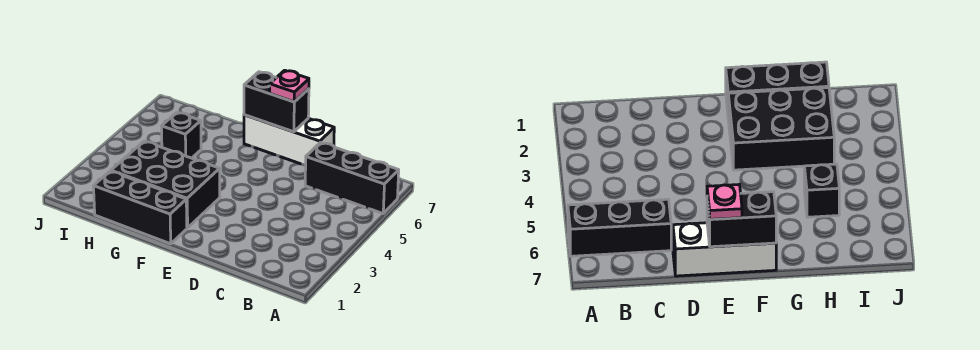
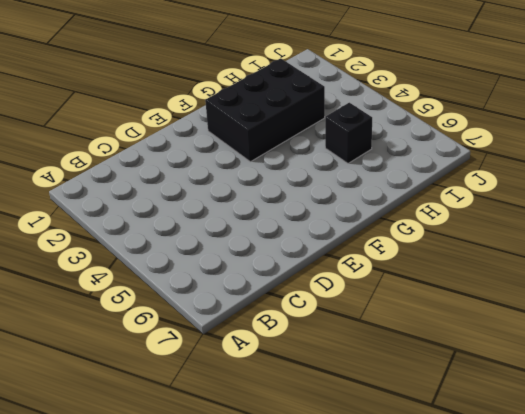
none -> black 1x3 brick [305,143,399,213]
none -> white 1x3 brick [244,115,334,166]

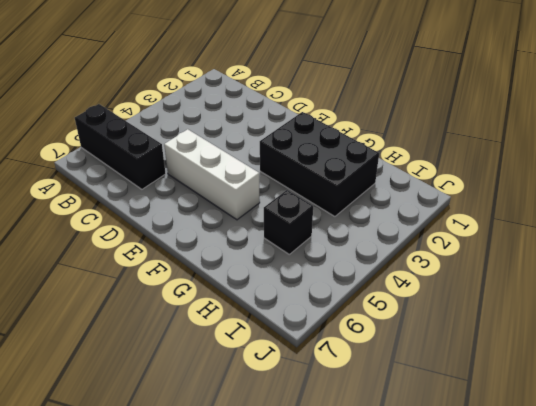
white 1x3 brick [164,129,260,220] -> white 1x3 brick moved to [244,115,334,166]
none -> black 1x3 brick [93,171,187,244]
none -> black 1x2 brick [244,72,309,132]

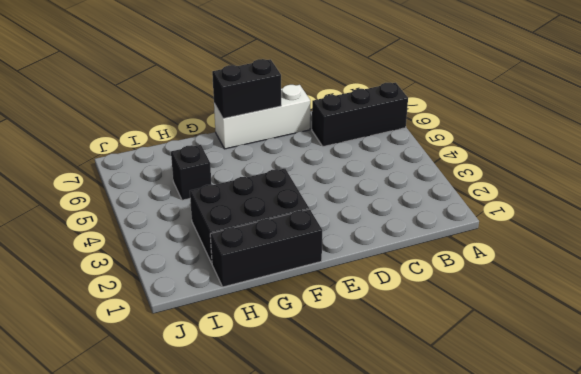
none -> pink 1x1 plate [270,70,309,102]

